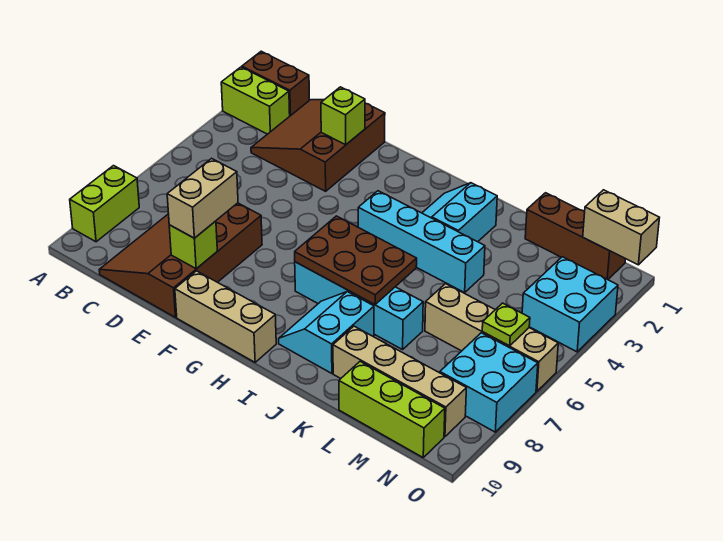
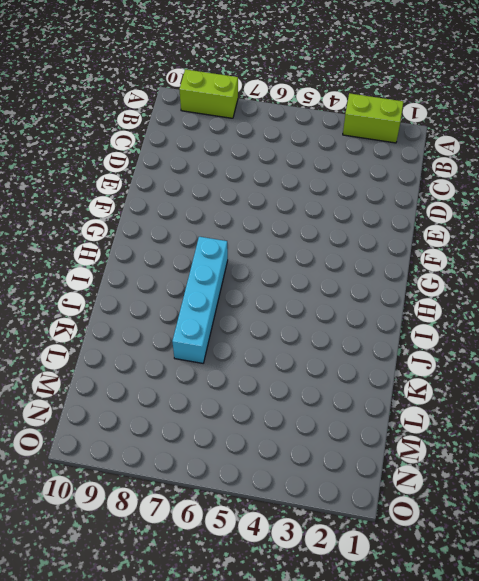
lime 1x2 brick [343,93,403,143] -> lime 1x2 brick turned to [221,67,290,134]
none -> brown 1x2 brick [242,51,309,116]
none -> brown 3x3 slope [251,100,385,191]
none -> brown 3x4 slope [99,203,262,317]

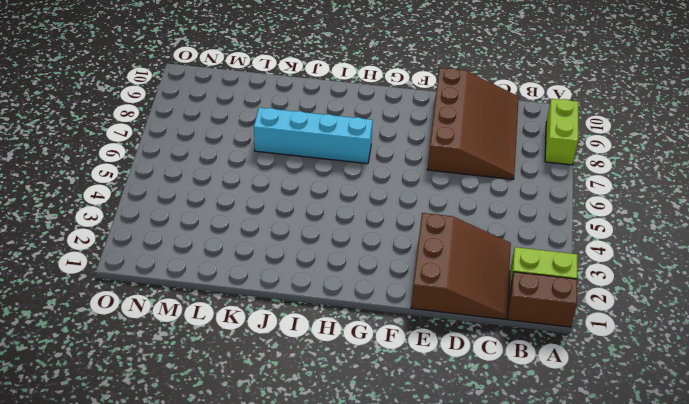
none -> tan 1x3 brick [175,271,276,362]
none -> cyan 1x4 brick [358,191,485,293]
none -> cyan 2x2 slope [422,183,497,242]

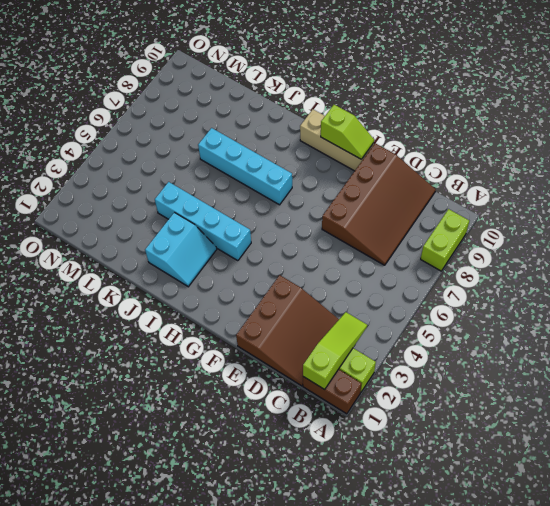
lime 1x3 slope [303,312,367,389] -> none
lime 1x2 slope [321,105,374,159] -> none
none -> cyan 2x2 slope [279,292,374,373]
none -> tan 1x4 brick [333,326,466,437]
none -> brown 1x3 brick [525,193,625,280]

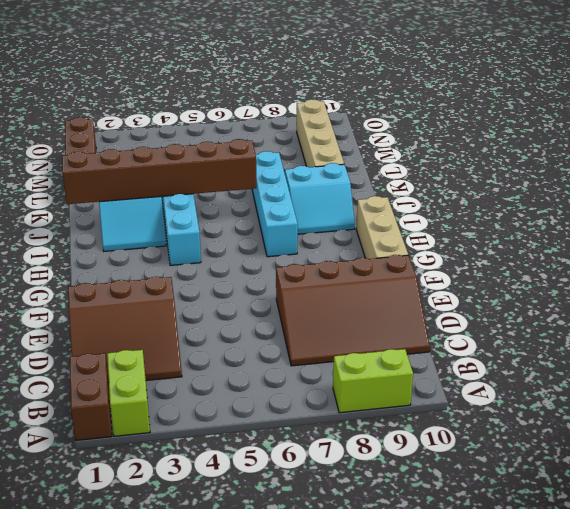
brown 1x6 brick [62,139,257,204] -> brown 2x3 plate [295,216,417,305]
none -> tan 1x4 brick [425,284,558,391]
none -> lime 1x3 brick [339,362,445,457]
none -> cyan 2x2 brick [522,257,618,352]

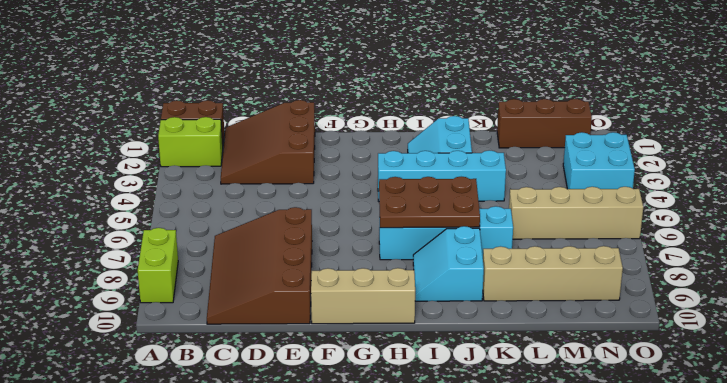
none -> lime 1x3 brick [339,362,445,457]
none -> cyan 2x2 brick [440,333,538,432]
none -> lime 1x1 brick [321,87,365,145]

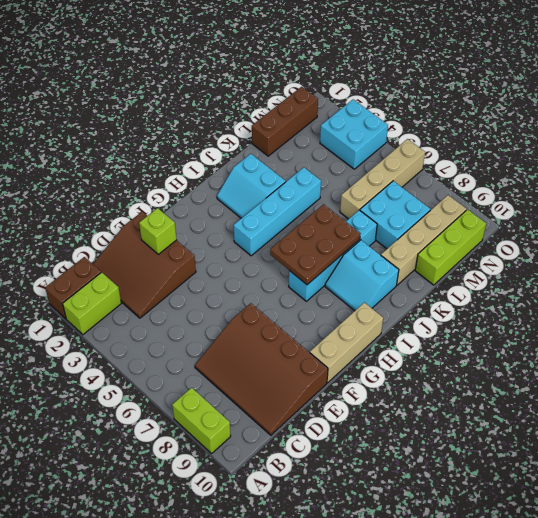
cyan 2x2 brick [360,181,430,249] -> cyan 2x2 brick moved to [440,333,538,432]
none -> lime 1x1 brick [169,221,217,269]
none -> tan 1x2 brick [583,190,659,265]
none -> lime 1x1 plate [482,303,530,346]

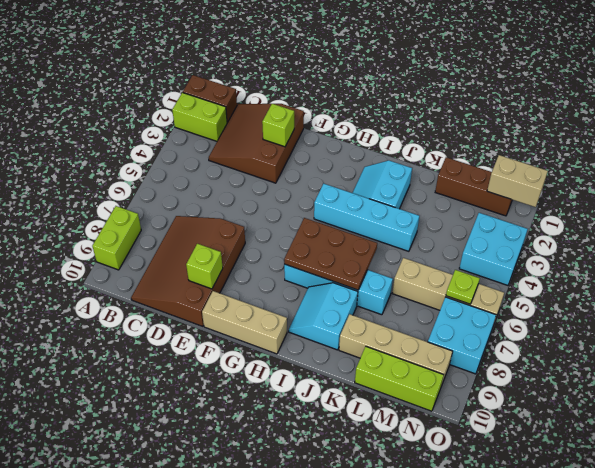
none -> tan 1x2 brick [167,158,238,238]

